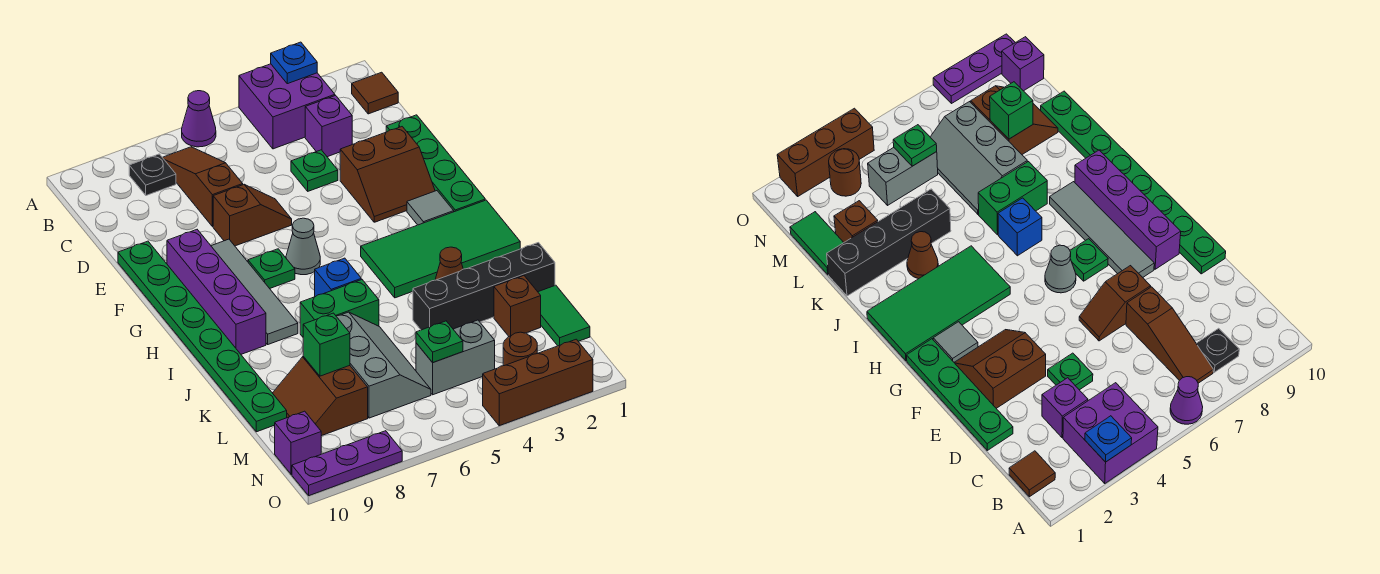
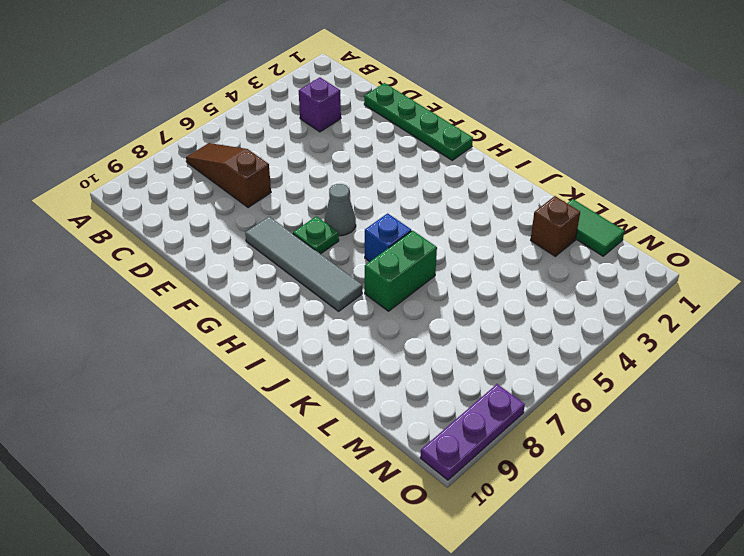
none -> purple 2x2 brick [239,64,335,149]
none -> purple 1x1 cone [182,91,216,147]
none -> brown 1x1 tile [352,72,398,114]
none -> black 1x1 plate [129,154,176,195]

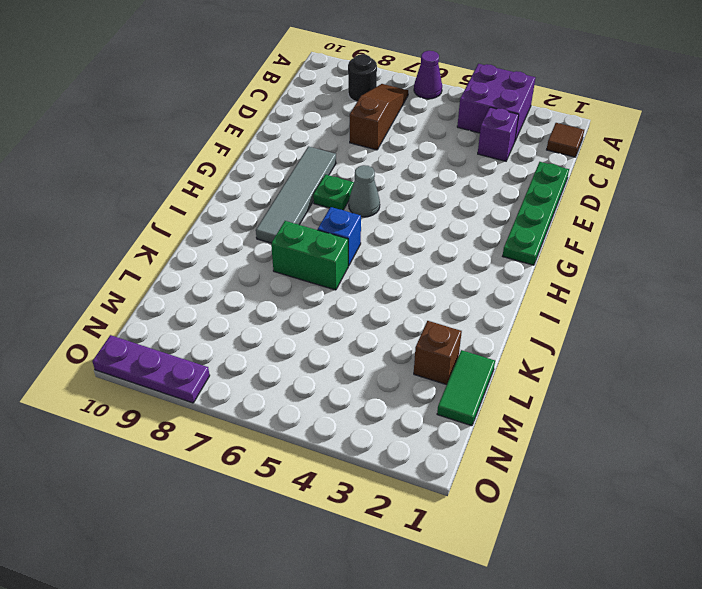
black 1x1 round brick [348,54,377,102] -> black 1x1 plate [129,154,176,195]
none -> green 1x1 plate [291,150,338,191]
none -> brown 2x2 slope [340,127,435,222]
none -> brown 1x2 slope [213,185,292,246]
none -> green 1x8 plate [118,241,287,432]

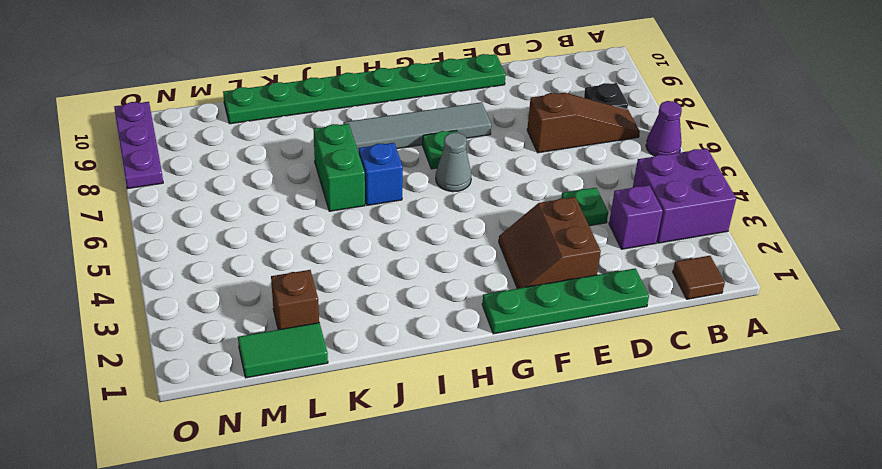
none -> brown 1x2 slope [213,185,292,246]
none -> purple 1x4 brick [167,230,266,354]
none -> grey 1x1 tile [407,191,454,225]
none -> green 2x4 tile [361,200,520,298]

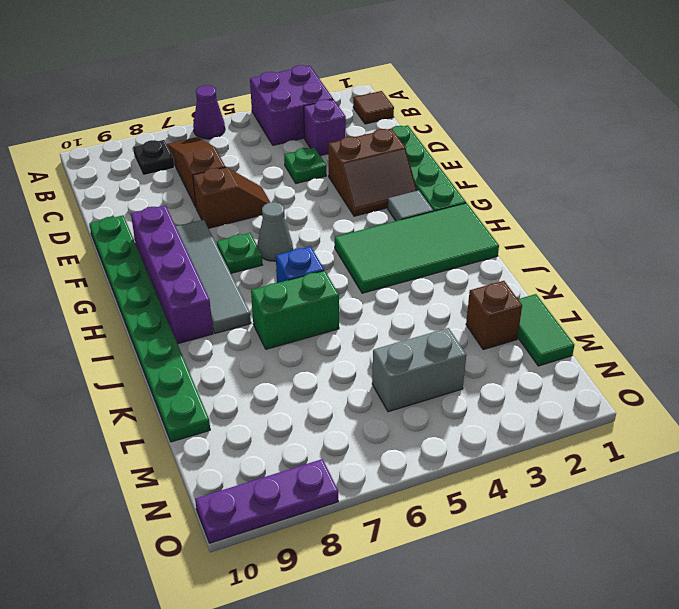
none -> brown 1x1 cone [435,247,463,280]
none -> black 1x4 brick [413,243,555,330]
none -> grey 2x3 slope [336,312,431,418]
none -> brown 2x2 slope [273,356,368,436]

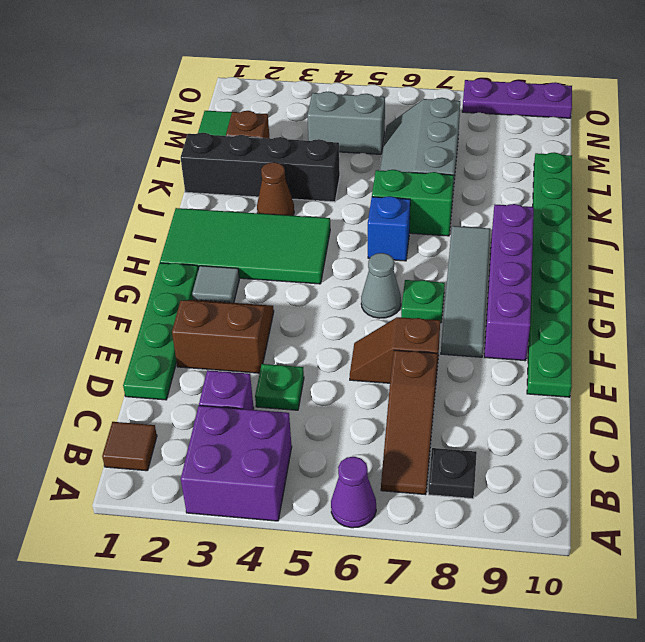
none -> brown 2x2 slope [273,356,368,436]
none -> brown 1x1 round brick [503,332,537,366]
none -> purple 1x1 brick [275,411,321,474]
none -> brown 1x3 brick [483,339,593,426]

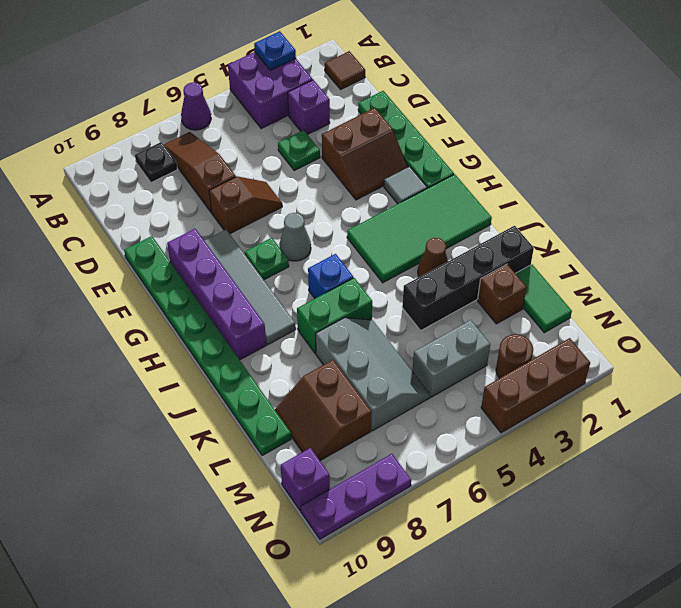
none -> green 1x1 brick [303,313,350,376]
none -> green 1x1 plate [416,321,463,362]

